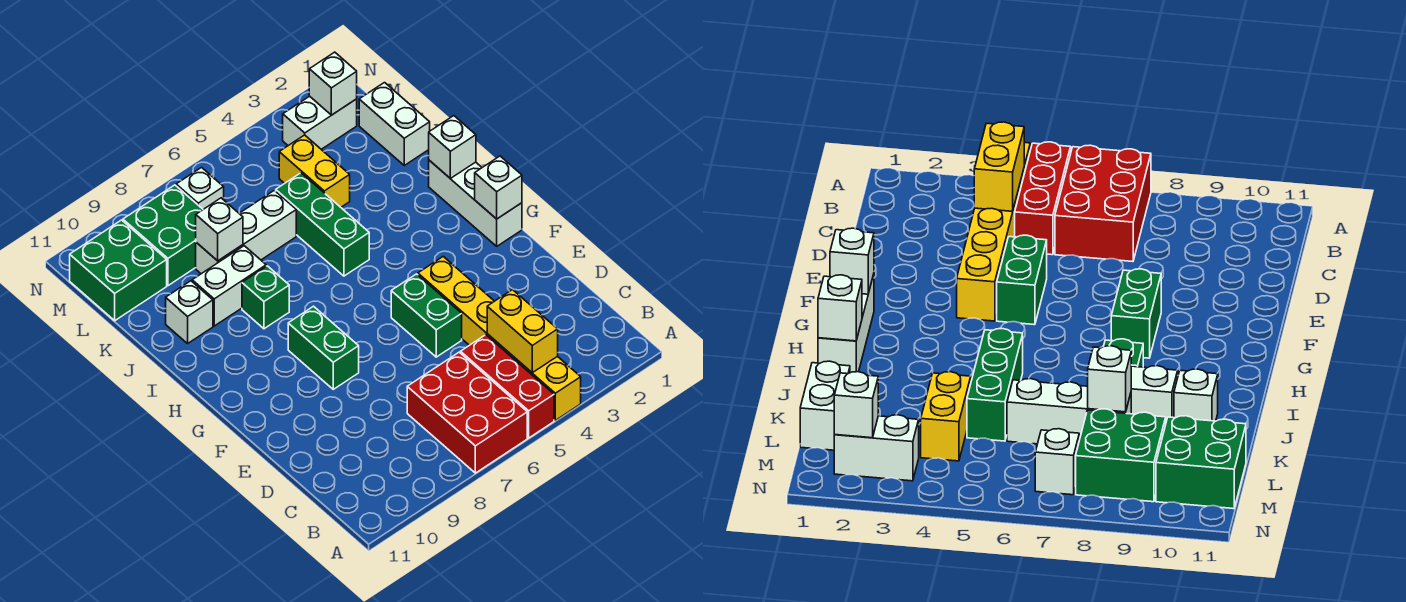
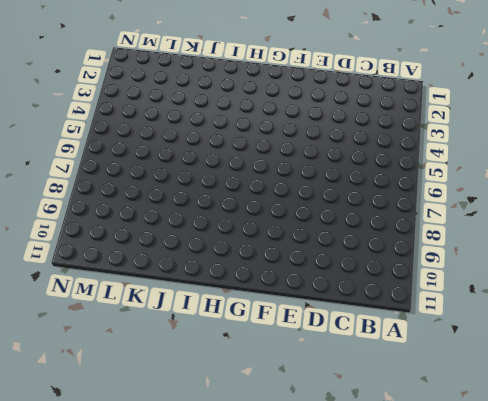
none -> yellow 1x6 brick [418,257,581,420]
none -> red 1x3 brick [461,335,554,438]
none -> red 2x3 brick [407,352,527,473]

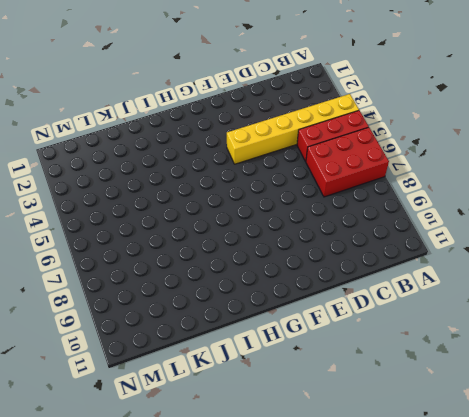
none -> green 1x2 brick [391,274,462,357]
none -> green 1x2 brick [288,306,359,389]
none -> white 1x3 brick [429,160,522,246]

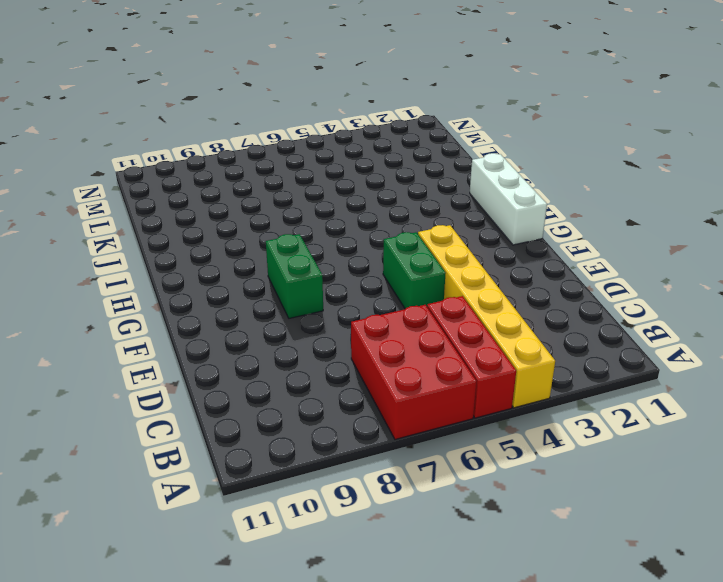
none -> green 1x3 brick [276,173,369,276]
none -> green 1x1 brick [242,266,289,329]
none -> white 1x2 brick [192,246,266,326]

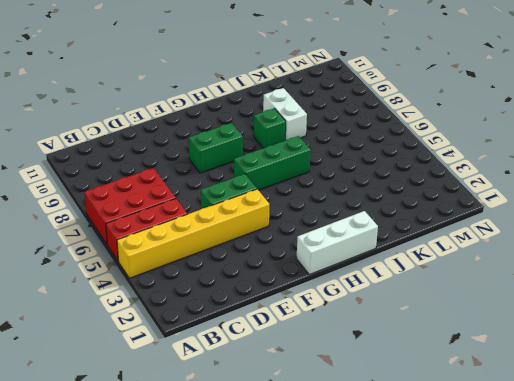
green 1x3 brick [234,136,311,190] -> green 1x3 brick moved to [276,173,369,276]
none -> white 1x1 brick [166,281,213,344]
none -> white 1x2 brick [359,83,430,165]
none -> yellow 1x2 brick [279,135,350,207]

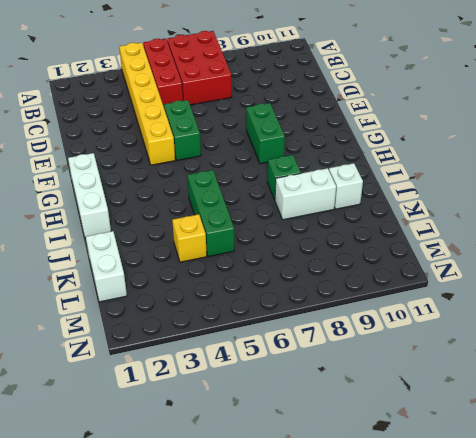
yellow 1x1 brick [172,214,207,262] -> yellow 1x2 brick [279,135,350,207]
none -> white 1x3 brick [196,190,296,274]
none -> green 2x2 brick [123,185,203,286]
none -> green 2x2 brick [70,220,167,321]

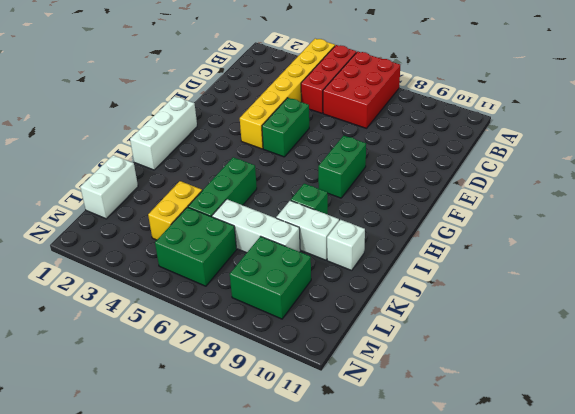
green 2x2 brick [155,207,237,286] -> green 2x2 brick moved to [70,220,167,321]
none -> white 1x2 brick [283,96,357,149]
none -> white 1x1 brick [176,168,224,209]
none -> yellow 1x2 brick [487,290,558,373]

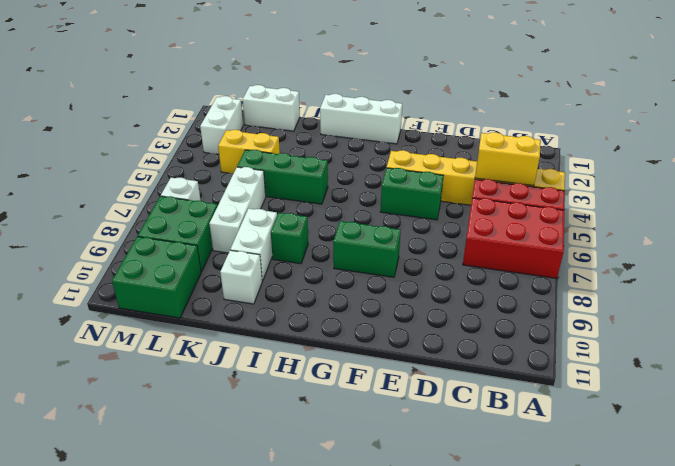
none -> white 1x1 brick [475,156,522,219]
none -> white 1x1 brick [429,116,476,178]
none -> white 1x1 brick [196,198,243,261]

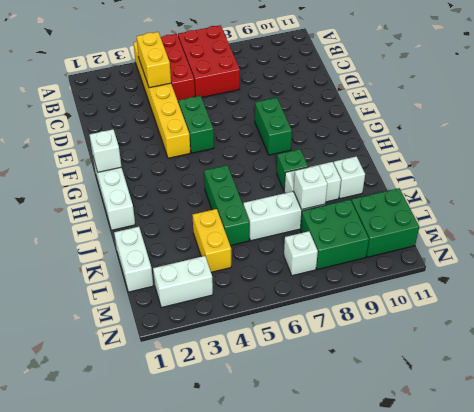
none -> white 1x1 brick [429,116,476,178]
none -> white 1x1 brick [309,52,357,115]

